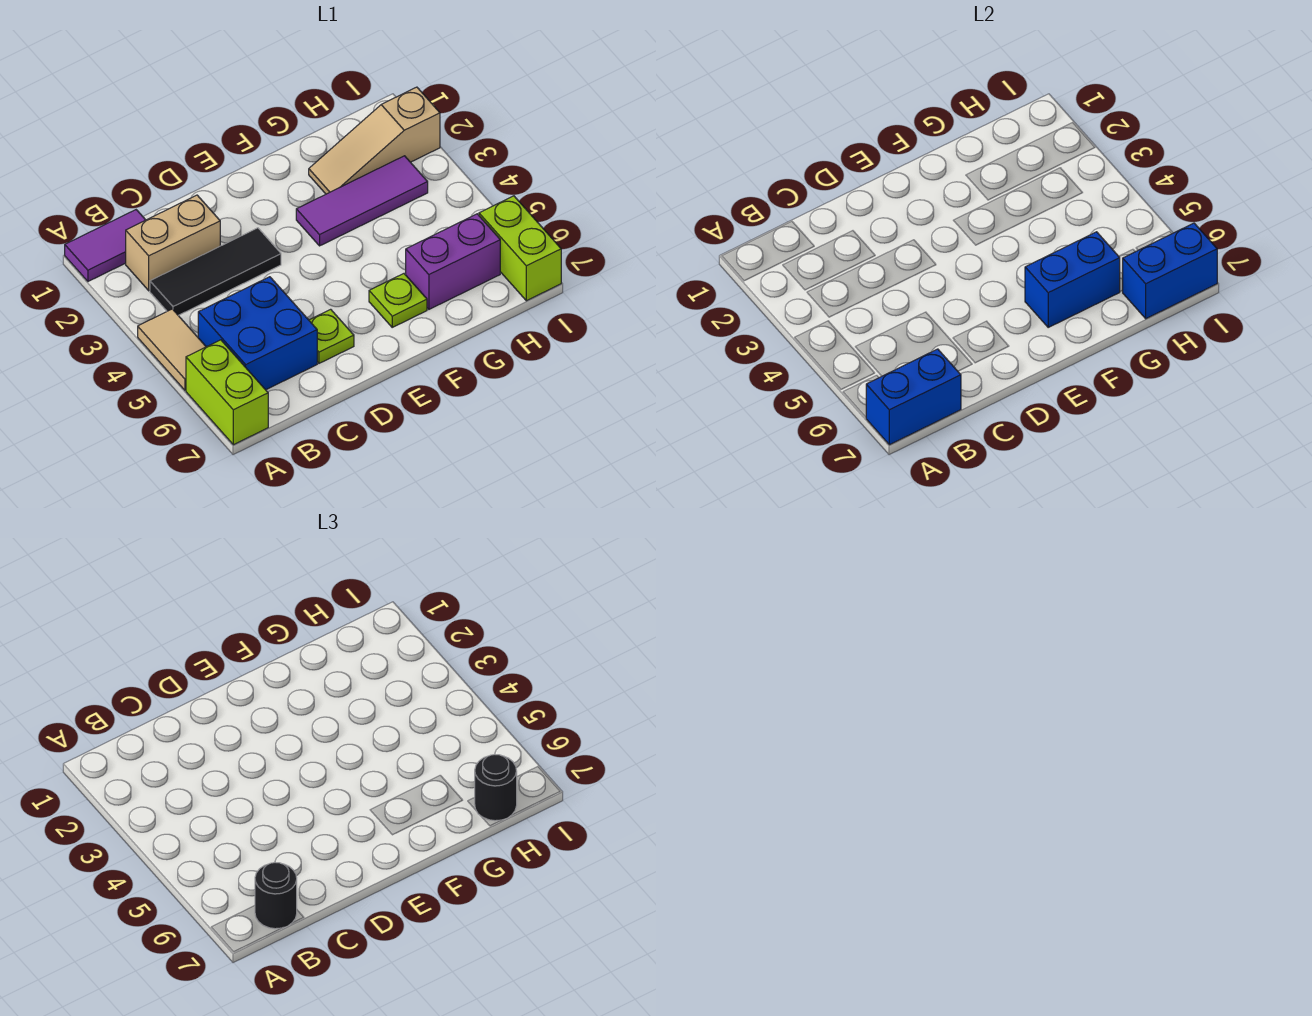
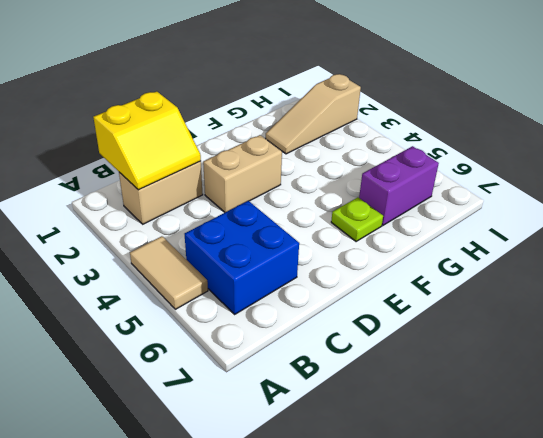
yellow 2x2 slope [93,91,201,190] -> none
tan 1x2 brick [203,135,282,212] -> black 1x3 tile [150,228,281,315]
none -> purple 1x2 tile [65,210,145,281]
none -> lime 1x2 brick [186,340,268,445]
none -> lime 1x1 plate [309,309,354,363]

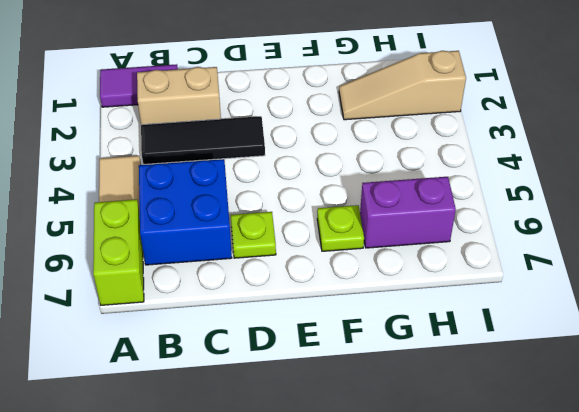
none -> purple 1x3 tile [296,156,428,246]
none -> lime 1x2 brick [479,196,561,301]
none -> blue 1x2 brick [866,349,961,445]

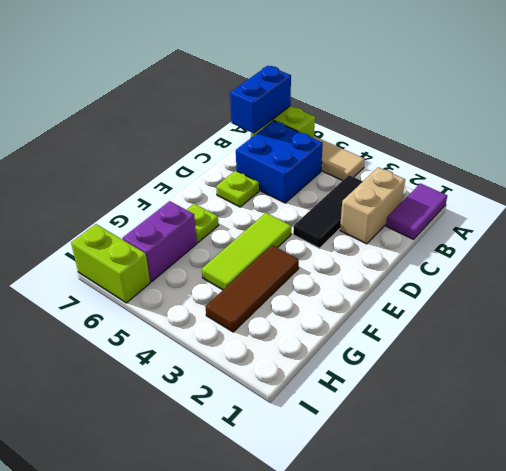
lime 1x3 tile [202,213,291,290] -> none
brown 1x3 tile [206,245,299,332] -> purple 1x3 tile [296,156,428,246]
none -> tan 1x3 slope [309,87,440,194]
none -> blue 1x2 brick [1025,232,1120,327]
none -> blue 1x2 brick [1122,223,1217,319]

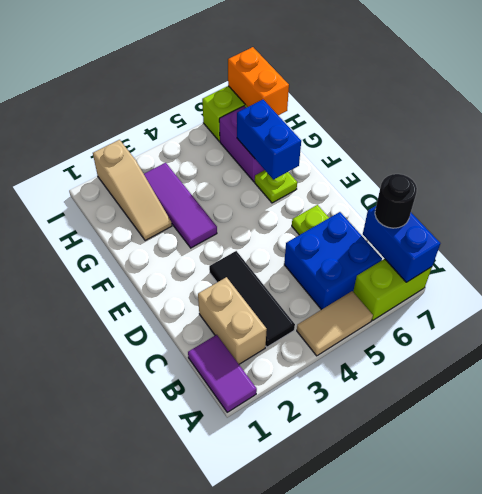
orange 1x2 brick [228,47,289,115] -> blue 1x2 brick [1122,223,1217,319]
none -> black 1x1 round brick [475,755,517,821]

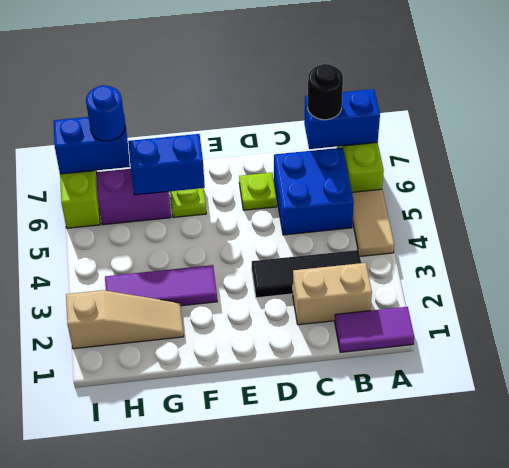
blue 1x1 round brick [86,85,125,141] -> black 1x1 round brick [475,755,517,821]

